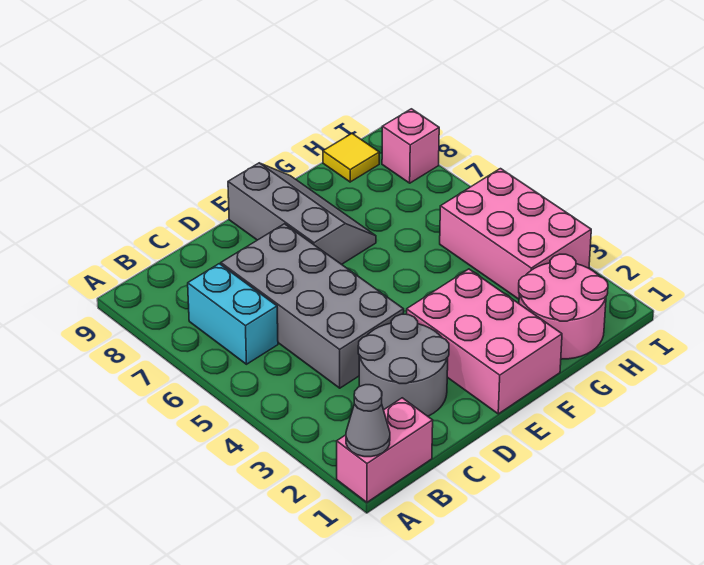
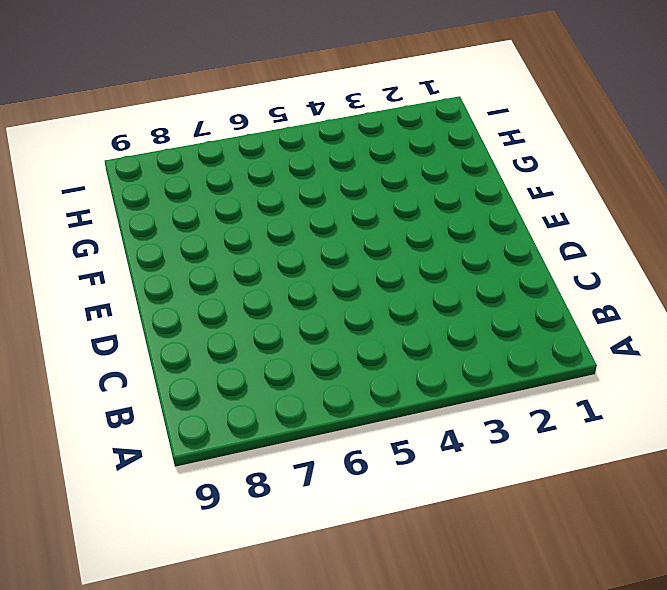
none -> pink 1x2 brick [337,398,433,502]
none -> cyan 1x2 brick [188,264,278,364]

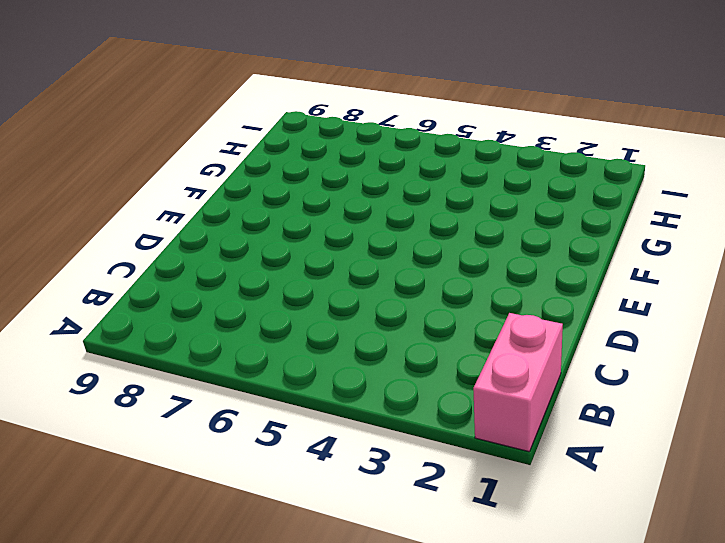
none -> cyan 1x2 brick [188,264,278,364]
none -> grey 2x2 round brick [358,314,449,416]

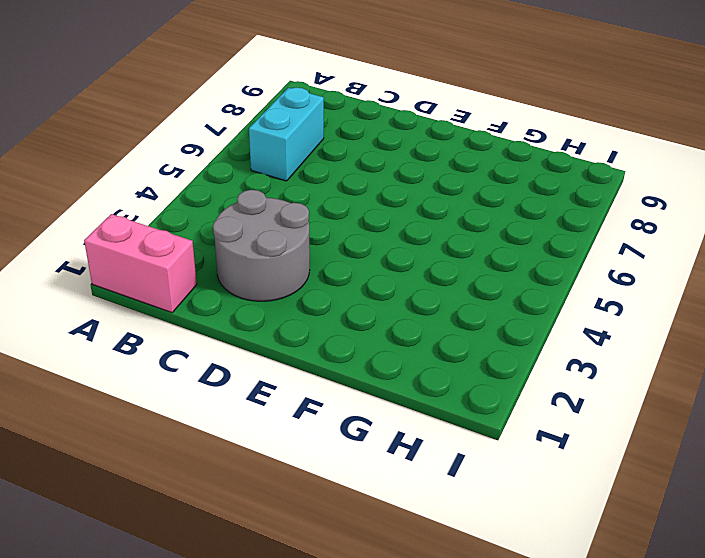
none -> grey 2x4 brick [221,224,404,388]
none -> pink 2x3 brick [407,269,562,414]

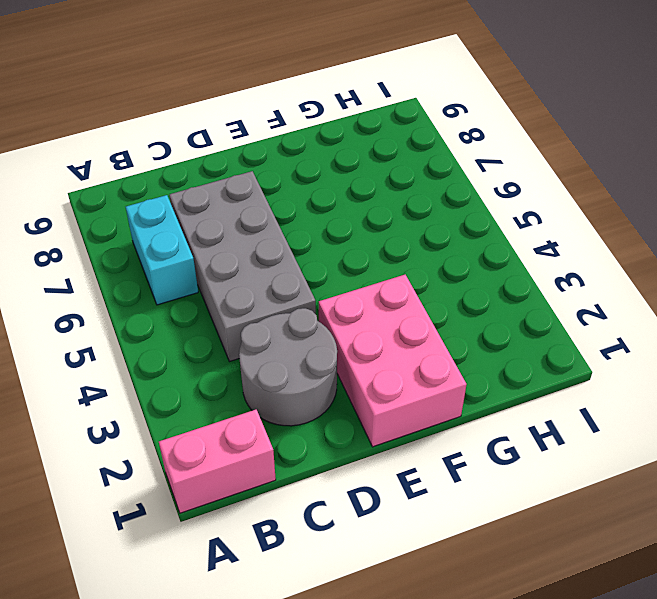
none -> grey 2x3 slope [228,163,376,264]
none -> pink 2x2 round brick [519,254,608,359]

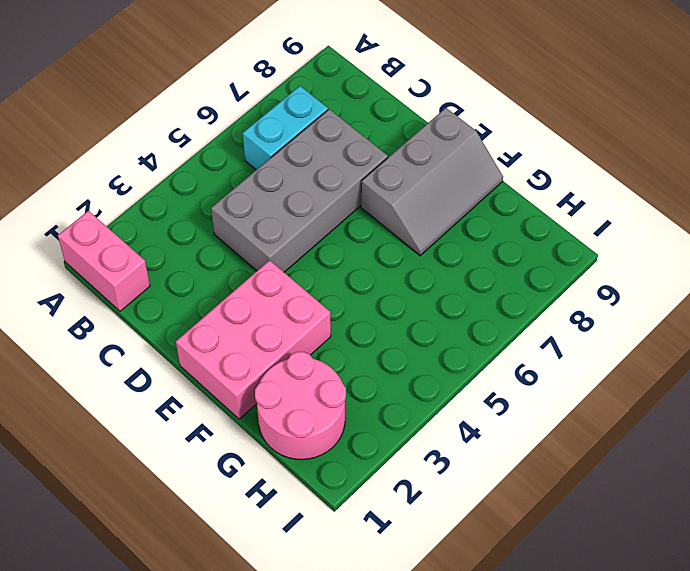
none -> grey 2x2 round brick [358,314,449,416]
none -> pink 2x3 brick [440,169,591,299]

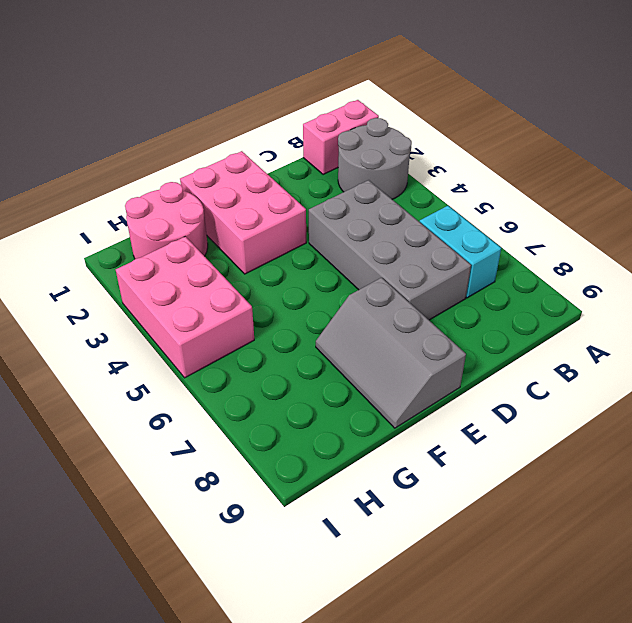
grey 2x2 round brick [338,118,412,200] -> grey 2x2 round brick moved to [358,314,449,416]
none -> yellow 1x1 tile [323,134,379,182]
none -> pink 1x1 brick [382,109,439,183]

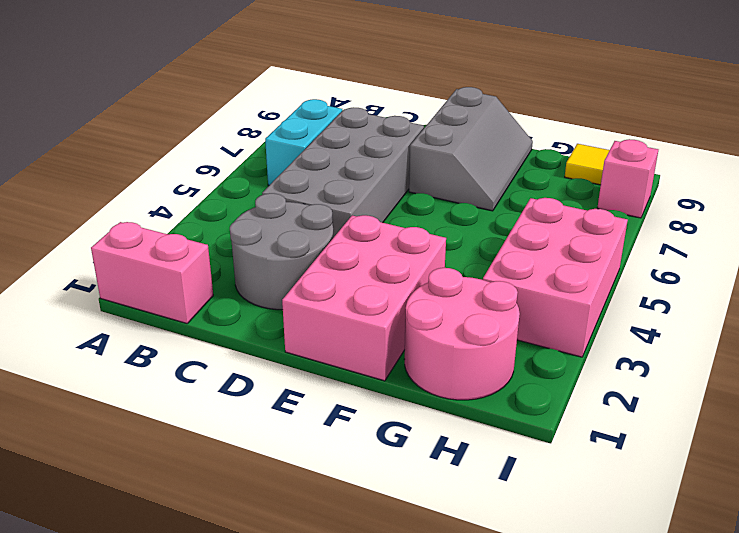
none -> grey 1x1 cone [346,385,390,457]

